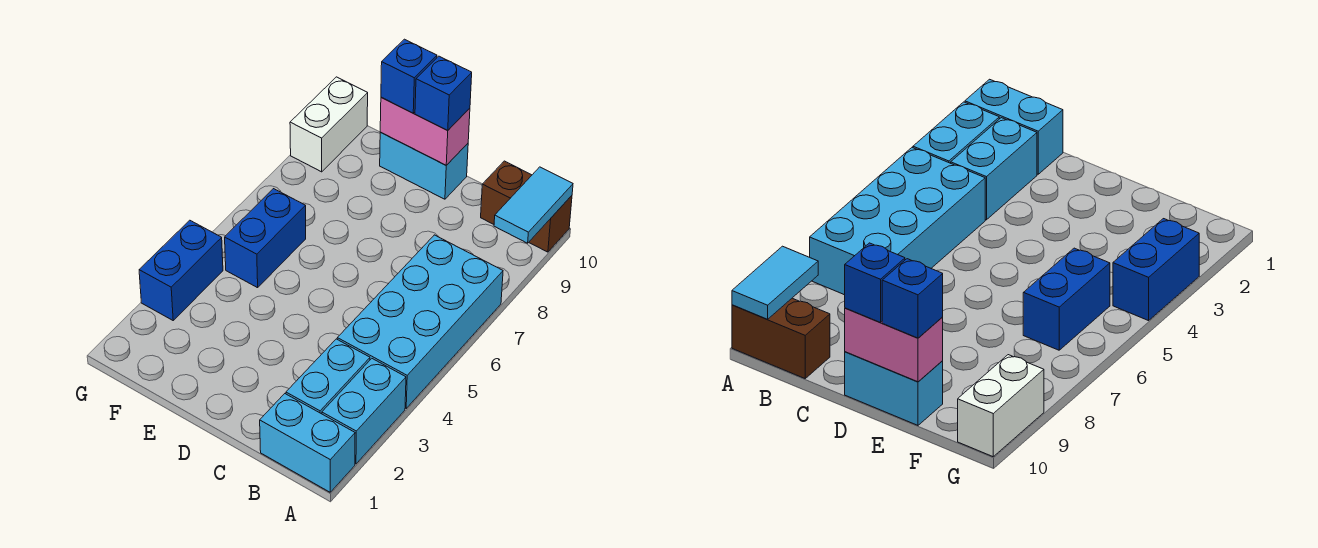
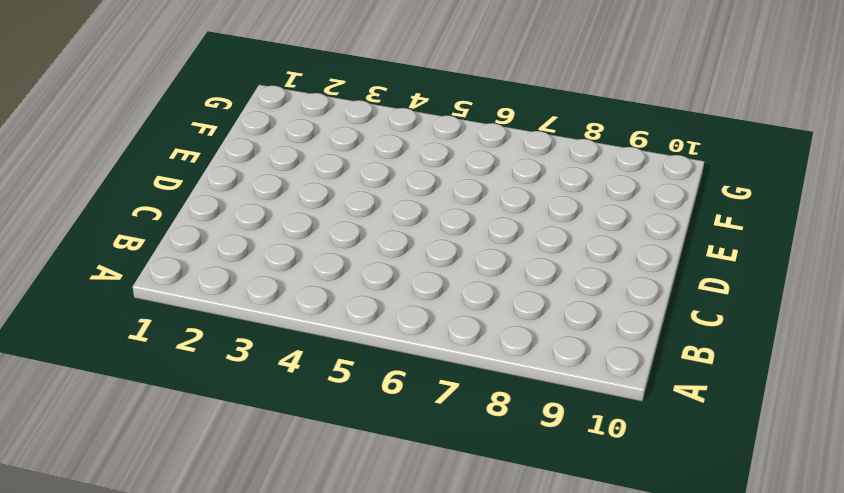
none -> cyan 1x2 brick [260,394,355,492]
none -> cyan 1x2 brick [322,359,406,464]
none -> cyan 2x4 brick [337,235,503,408]

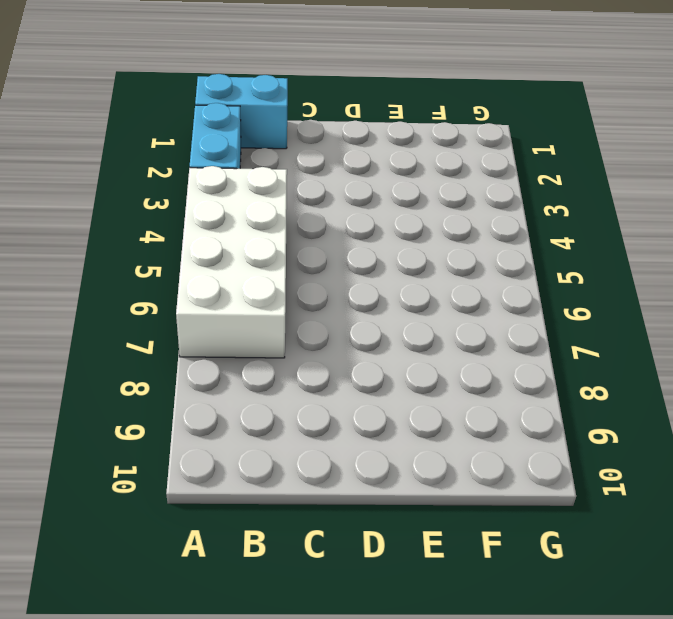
white 2x4 brick [176,166,287,358] -> cyan 2x4 brick [337,235,503,408]
none -> brown 1x2 brick [481,161,572,252]
none -> cyan 1x2 brick [286,339,370,414]
none -> cyan 1x2 brick [380,132,468,199]

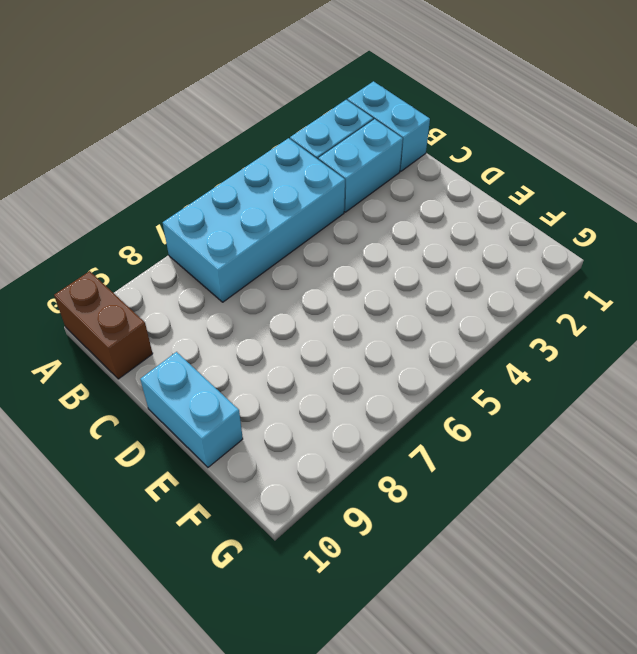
none -> blue 1x2 brick [225,189,306,288]
none -> blue 1x2 brick [139,220,223,320]
none -> white 1x2 brick [290,77,368,172]

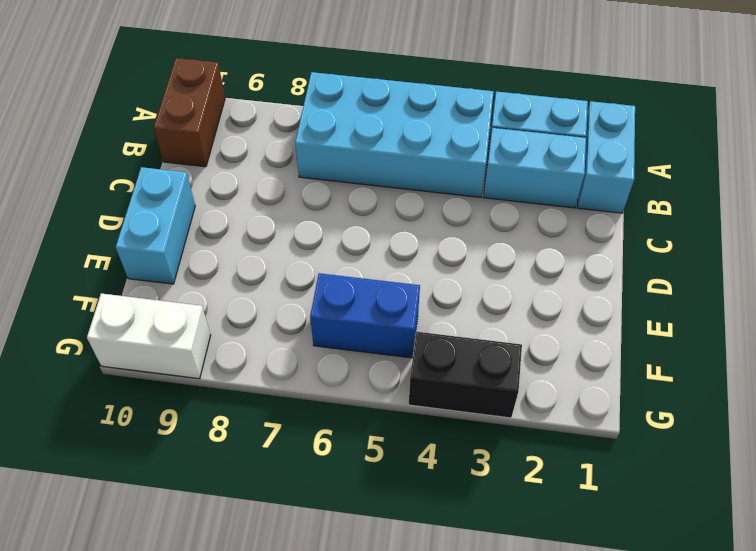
black 1x2 brick [409,332,522,418] -> blue 1x2 brick [139,220,223,320]
none -> cyan 1x2 tile [494,167,573,243]
none -> pink 1x2 brick [380,97,470,165]
none -> blue 1x1 brick [415,56,472,130]

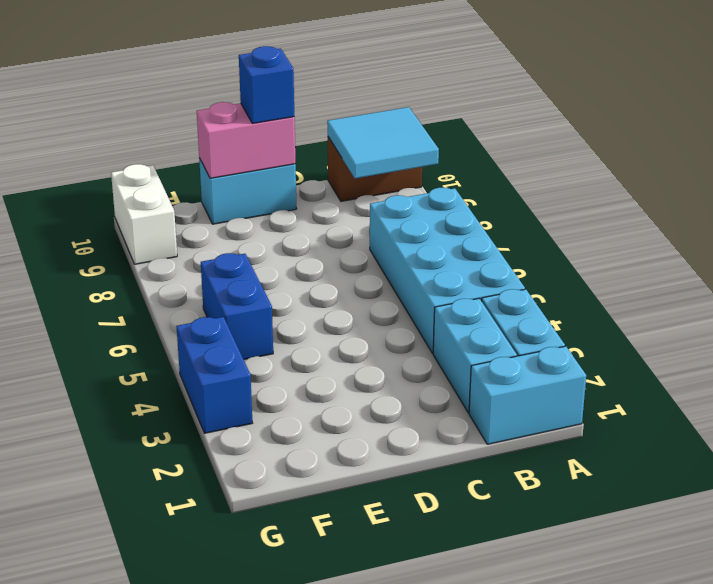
cyan 2x2 tile [327,107,439,178] -> cyan 1x2 tile [494,167,573,243]
none -> blue 1x1 brick [381,39,437,113]

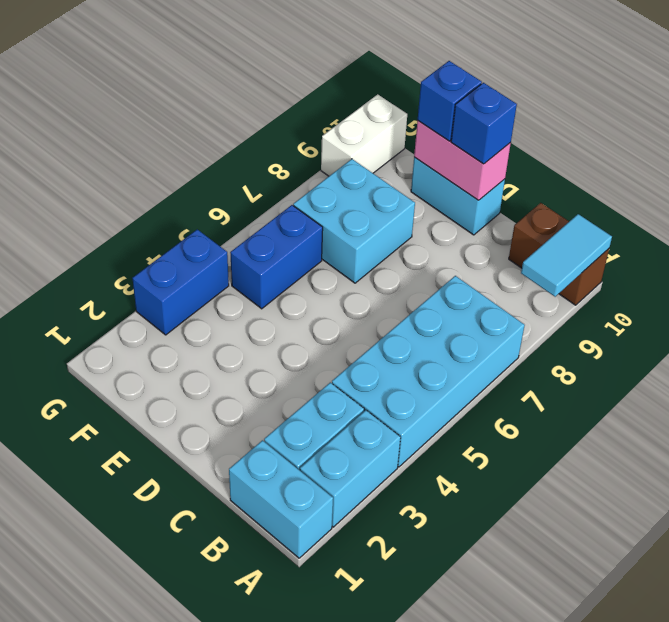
cyan 2x2 brick [293,159,415,283] -> none

